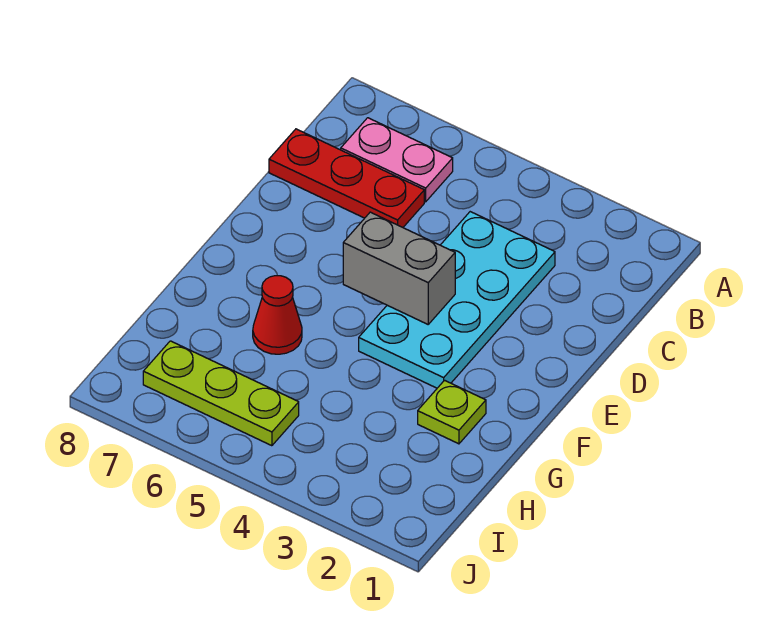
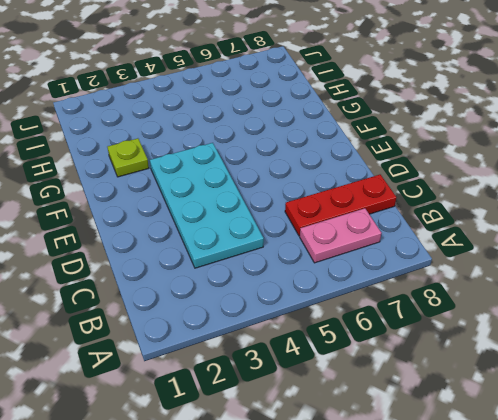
none -> red 1x1 cone [253,276,302,354]
none -> lime 1x3 plate [143,341,299,446]

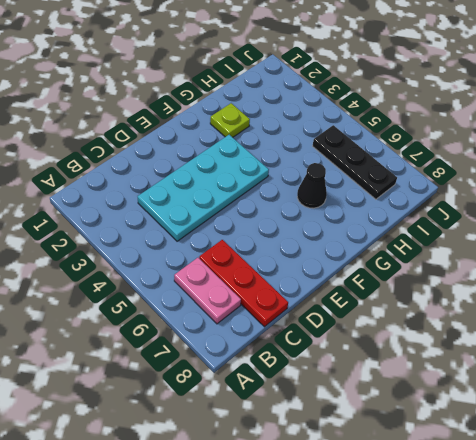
black 1x1 cone [297,163,327,208] -> red 1x1 cone [253,276,302,354]
black 1x3 plate [313,125,397,199] -> lime 1x3 plate [143,341,299,446]
none -> grey 1x2 brick [343,212,455,324]

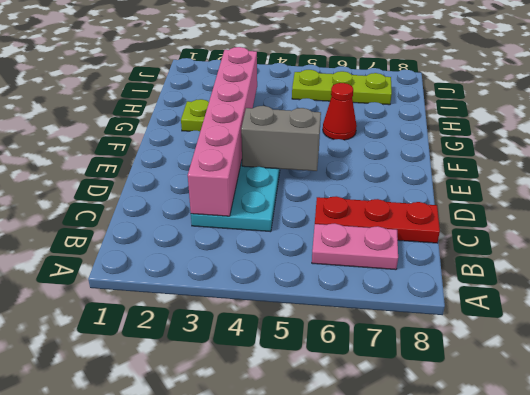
pink 1x6 brick [188,47,257,216] -> none

